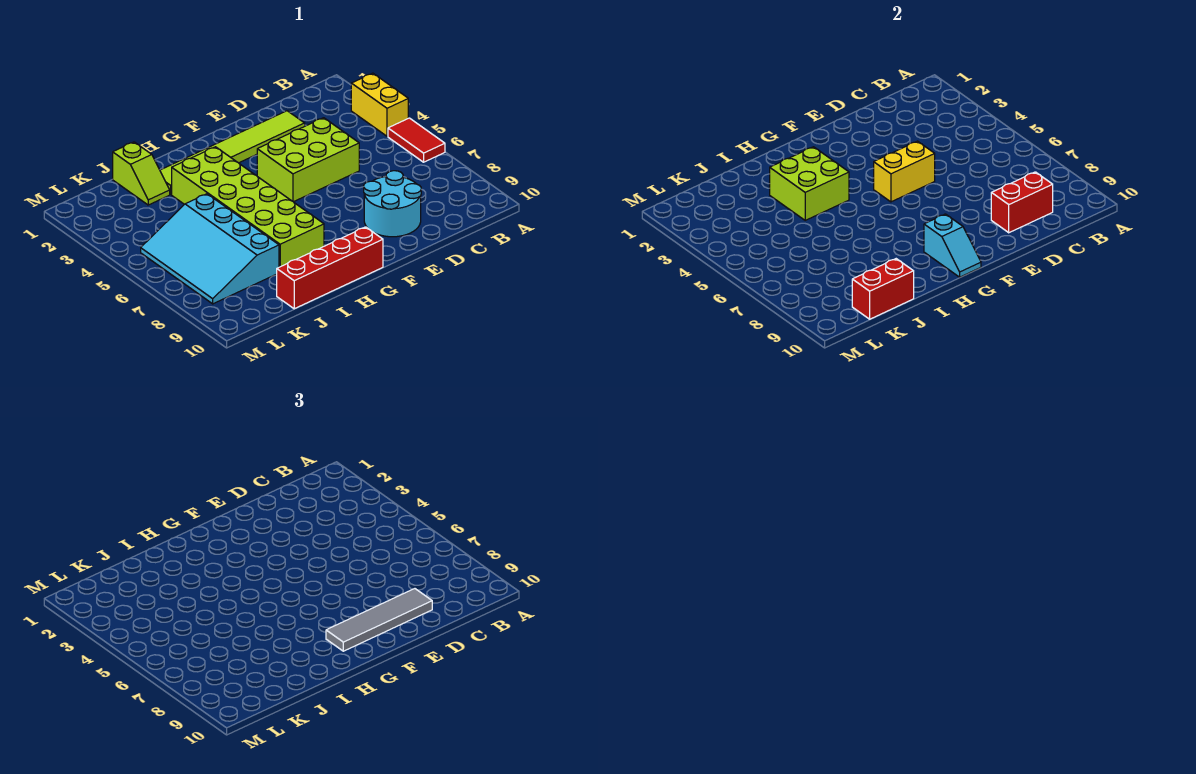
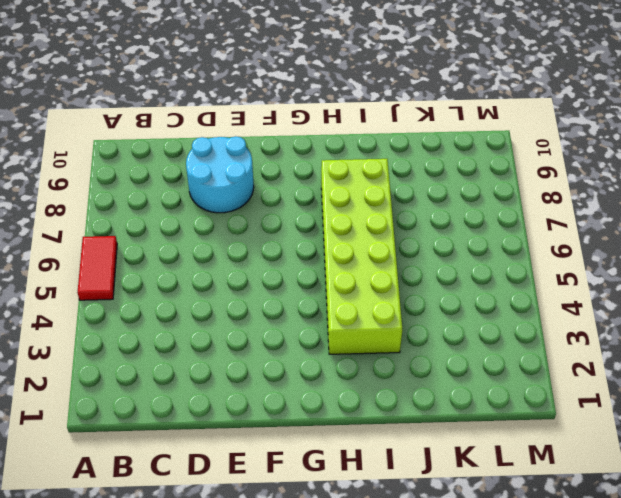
none -> yellow 1x2 brick [351,73,408,136]
none -> lime 1x6 tile [160,111,305,194]
none -> lime 2x3 brick [257,118,359,202]

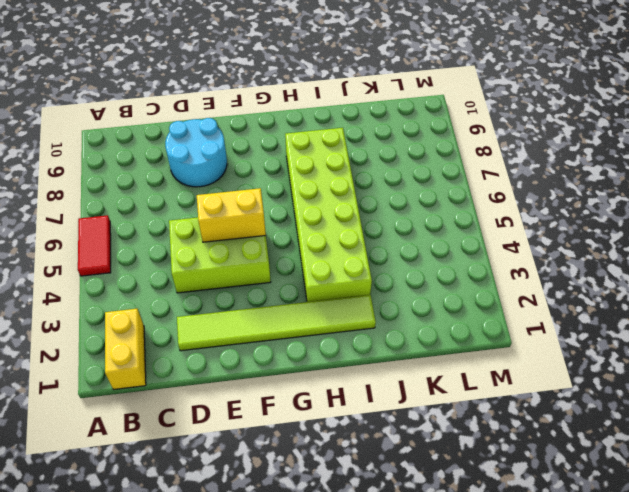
yellow 1x2 brick [105,309,146,389] -> yellow 1x2 brick moved to [351,73,408,136]
none -> red 1x4 brick [277,227,383,309]
none -> lime 1x2 slope [113,142,170,205]
none -> cyan 3x4 slope [141,194,279,304]

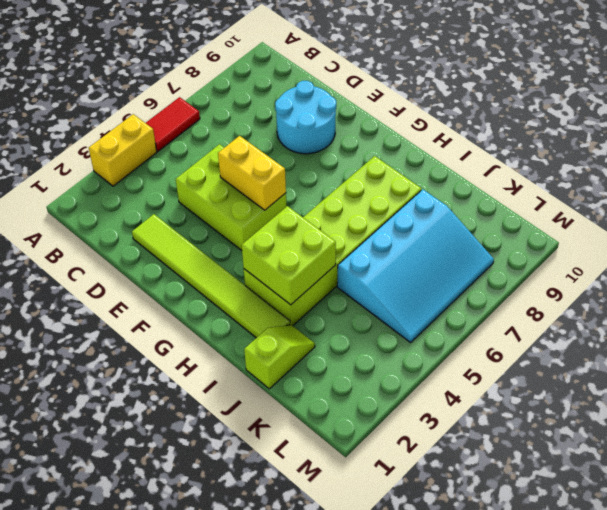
none -> red 1x4 brick [277,227,383,309]
none -> red 1x2 brick [991,172,1053,233]
none -> cyan 1x2 slope [924,214,981,277]

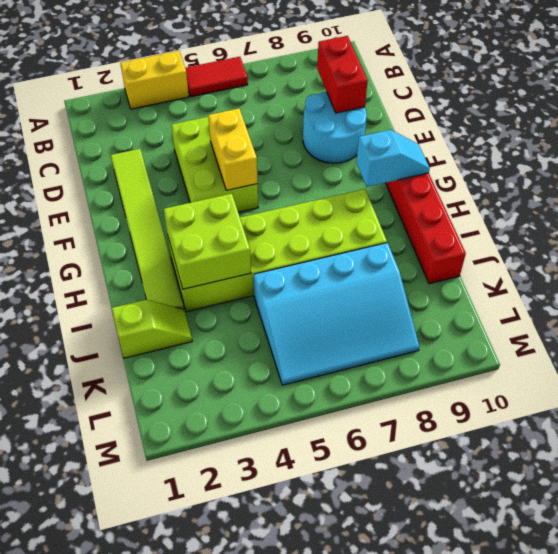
none -> red 1x2 brick [852,259,914,319]
none -> grey 1x4 tile [326,589,432,651]

